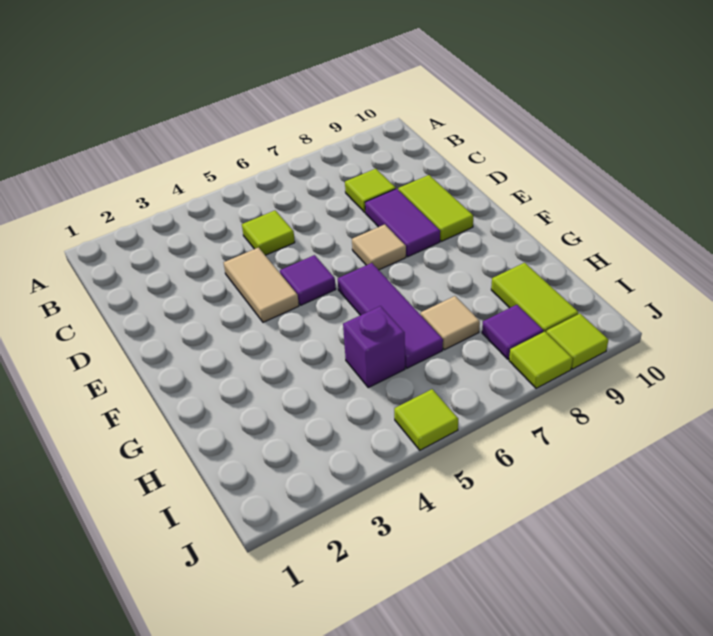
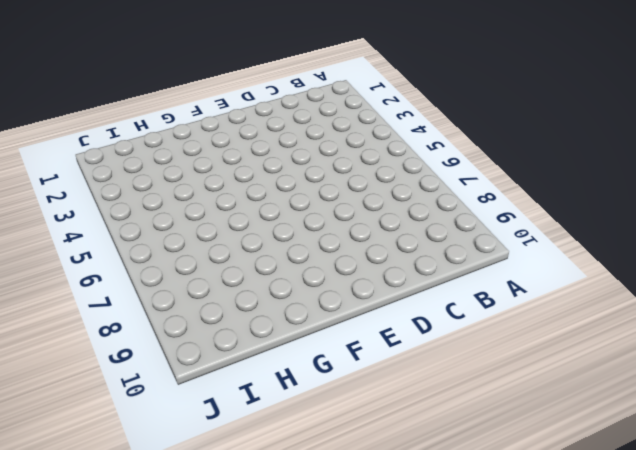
none -> lime 1x1 tile [242,211,295,255]
none -> lime 1x1 tile [345,169,396,212]
none -> tan 1x2 tile [224,248,299,322]

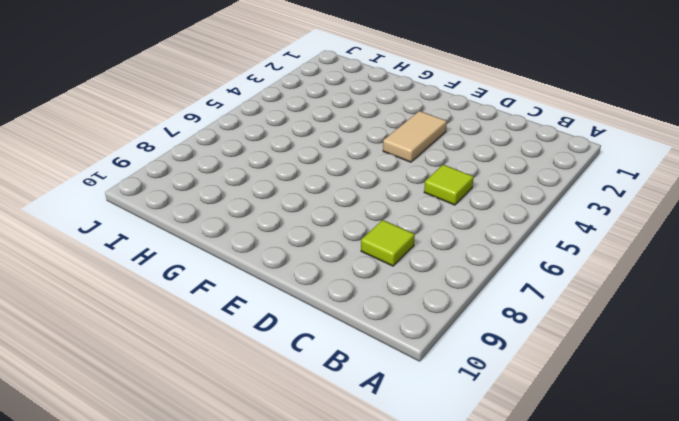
tan 1x2 tile [383,111,447,162] -> tan 1x2 tile turned to [224,248,299,322]
none -> purple 1x2 tile [365,189,440,257]
none -> lime 1x2 tile [398,175,473,241]
none -> purple 1x1 tile [280,255,336,305]

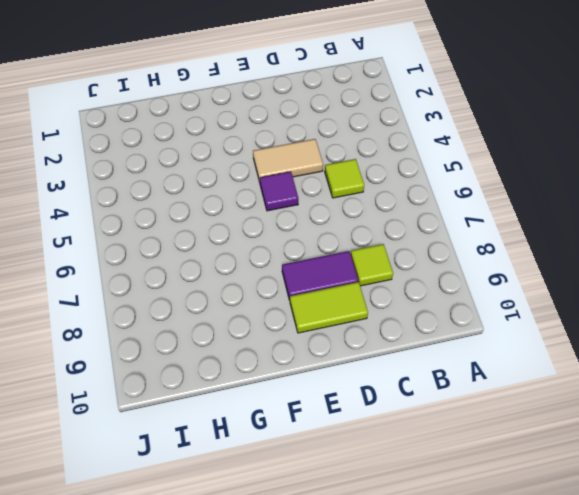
none -> tan 1x1 tile [352,224,406,270]
none -> purple 1x3 tile [338,263,443,368]
none -> purple 1x1 brick [343,306,405,388]

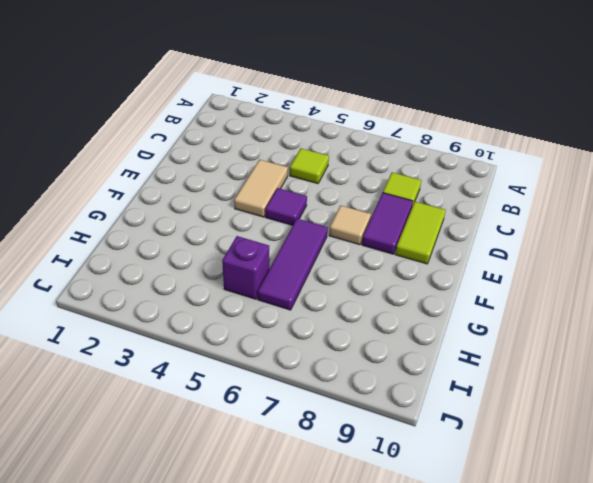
none -> tan 1x1 tile [421,296,480,350]
none -> lime 1x2 tile [491,263,579,332]
none -> purple 1x1 tile [482,305,543,359]

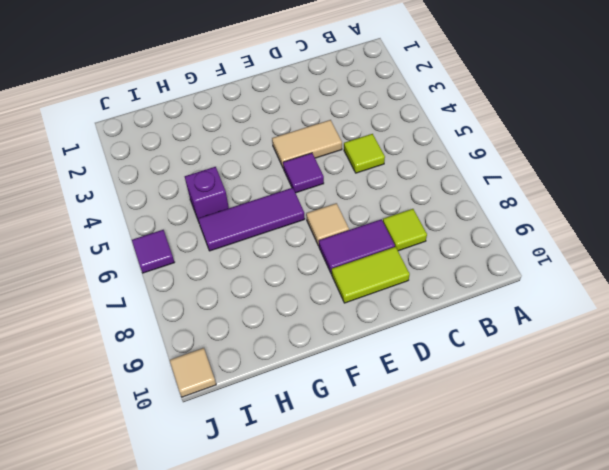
purple 1x1 tile [132,230,175,273] -> purple 1x1 tile moved to [482,305,543,359]
tan 1x1 tile [170,348,216,397] -> tan 1x1 tile moved to [421,296,480,350]
none -> lime 1x2 tile [491,263,579,332]
none -> lime 1x1 tile [394,389,458,450]
none -> lime 1x1 tile [509,332,573,388]

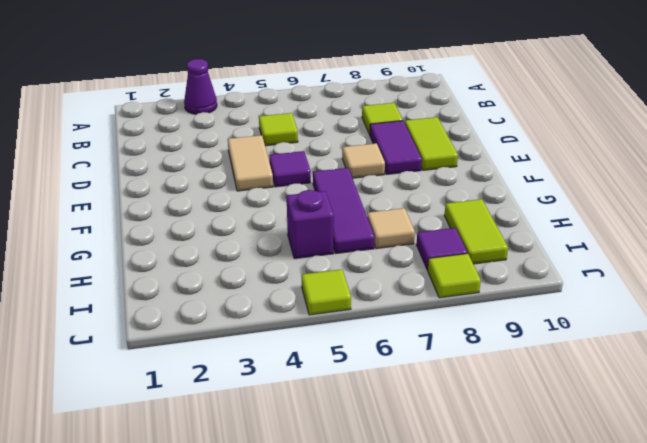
purple 1x1 cone [184,59,217,114] -> none
none -> lime 1x1 tile [546,314,608,369]

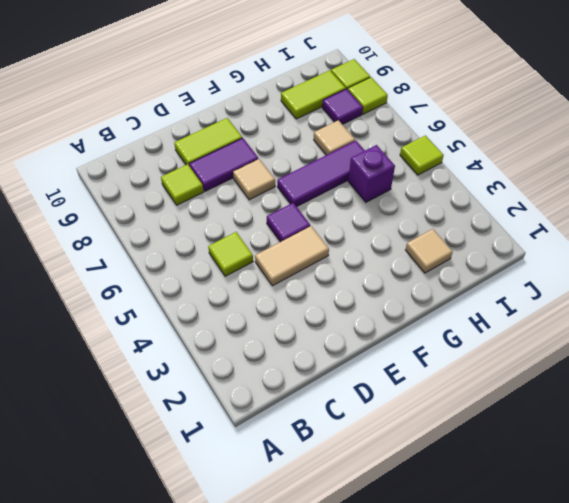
tan 1x1 tile [406,229,453,273] -> none

